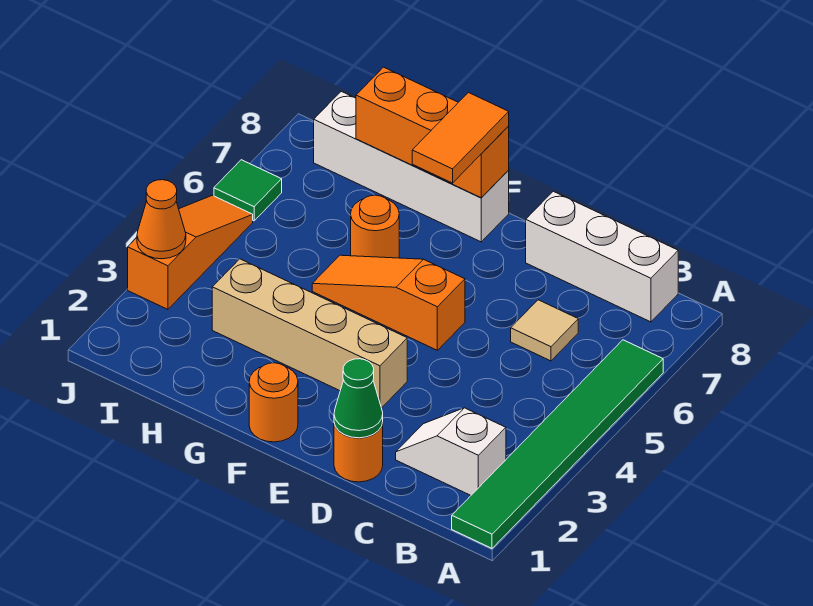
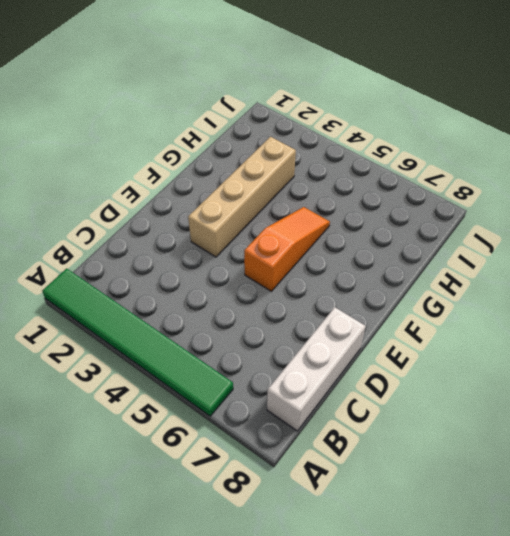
none -> white 1x2 slope [396,408,506,495]
none -> tan 1x1 tile [511,300,578,361]
none -> orange 1x1 round brick [334,423,383,482]

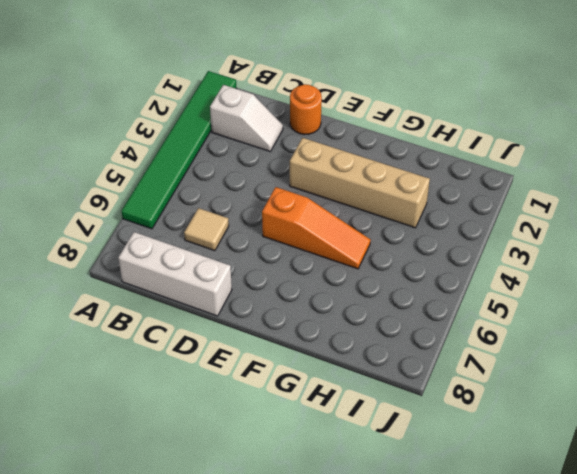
none -> orange 1x1 round brick [249,363,298,442]
none -> white 1x4 brick [314,91,509,242]
none -> orange 1x1 round brick [351,195,399,258]

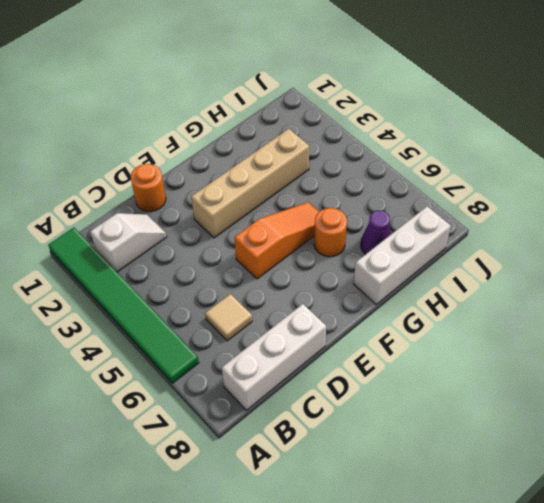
white 1x3 brick [354,206,451,304] -> white 1x4 brick [314,91,509,242]
purple 1x1 cone [361,210,391,255] -> none
none -> orange 1x1 round brick [249,363,298,442]
none -> orange 1x3 slope [128,195,253,309]
none -> green 1x1 tile [214,160,282,221]

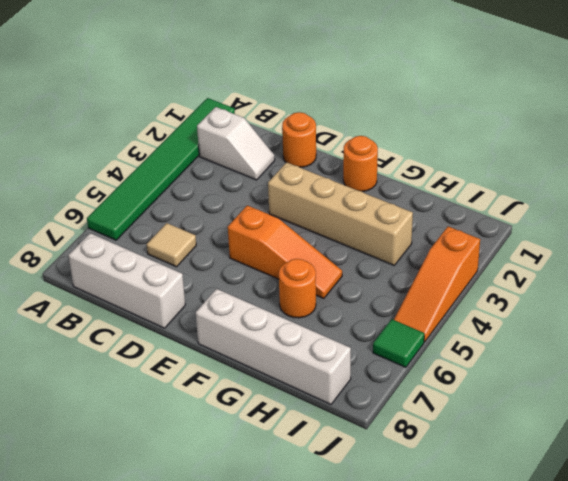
none -> green 1x1 cone [334,359,383,438]
none -> orange 1x3 brick [356,67,509,198]
none -> orange 1x1 cone [137,180,186,259]

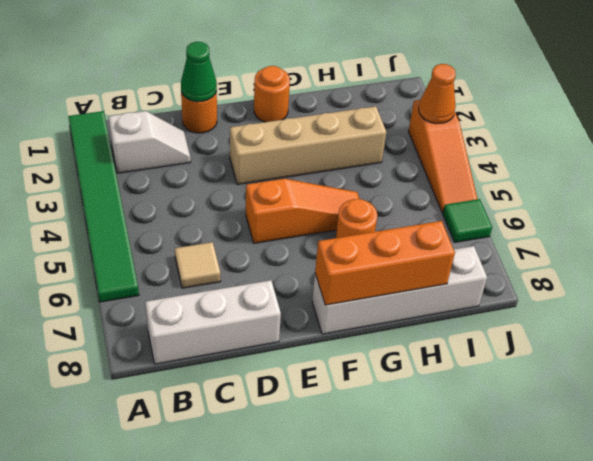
none -> orange 1x2 tile [412,93,509,183]

